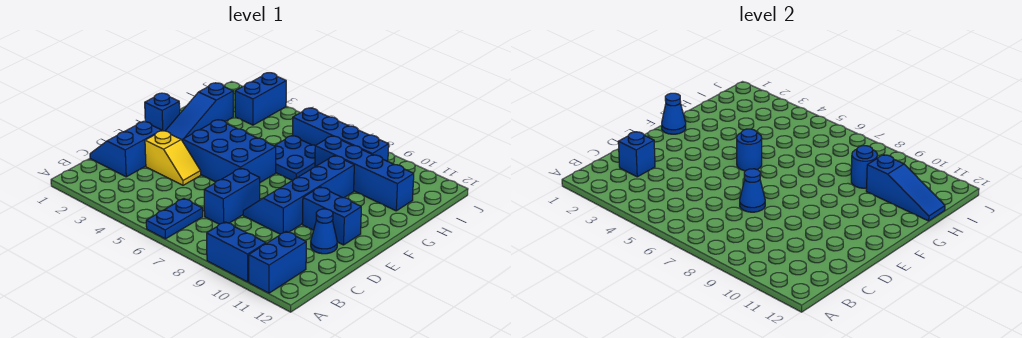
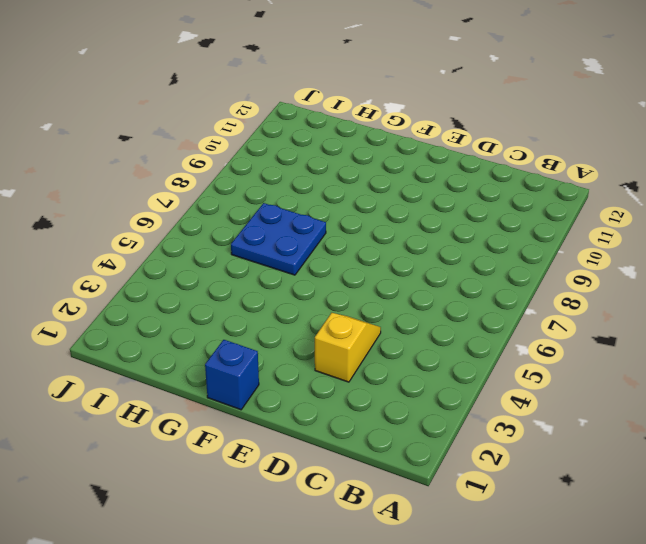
none -> blue 1x2 plate [146,199,203,239]
none -> blue 1x2 brick [207,222,266,282]
none -> blue 1x2 brick [249,232,306,293]

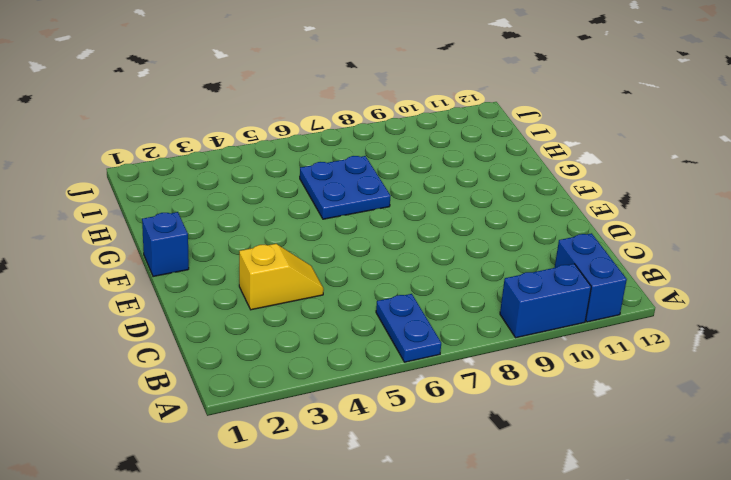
none -> blue 2x2 slope [90,121,162,177]
none -> blue 1x2 brick [204,168,260,224]
none -> blue 2x4 slope [243,155,354,234]

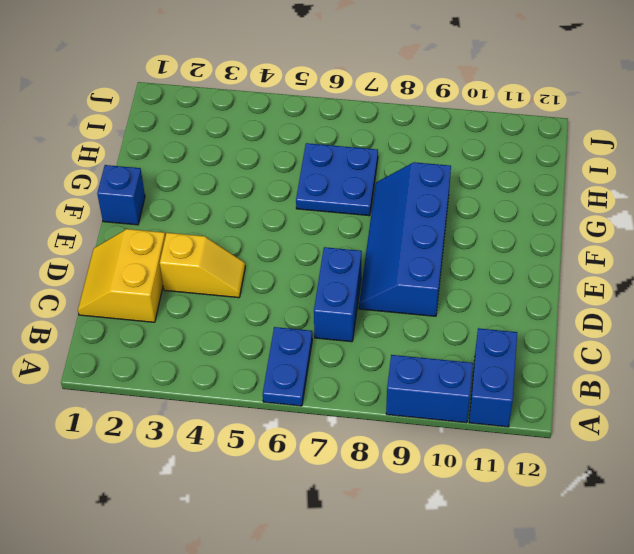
yellow 2x2 slope [78,229,165,322] -> blue 2x2 slope [90,121,162,177]
none -> blue 1x1 cone [311,209,337,254]
none -> blue 2x3 brick [183,120,276,182]
none -> blue 1x2 brick [302,187,361,245]

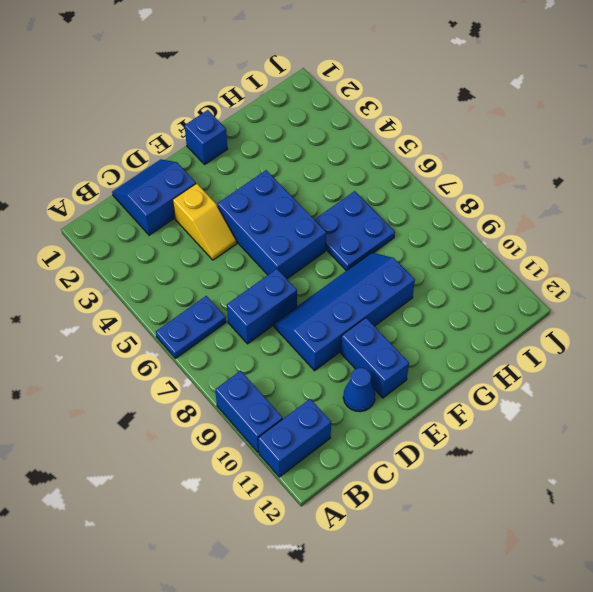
none -> blue 1x3 slope [166,83,233,141]
none -> blue 1x4 brick [315,136,414,211]
none -> blue 1x2 brick [235,73,286,125]

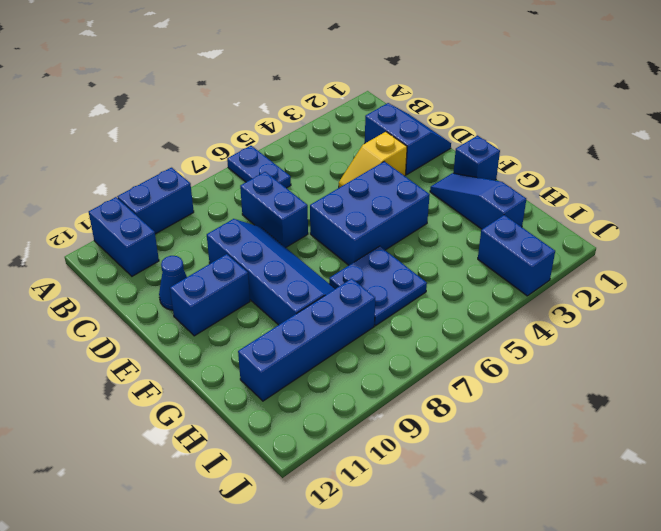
none -> blue 1x4 brick [293,108,389,161]
none -> blue 1x1 brick [618,132,655,177]
none -> blue 1x1 cone [740,169,765,212]

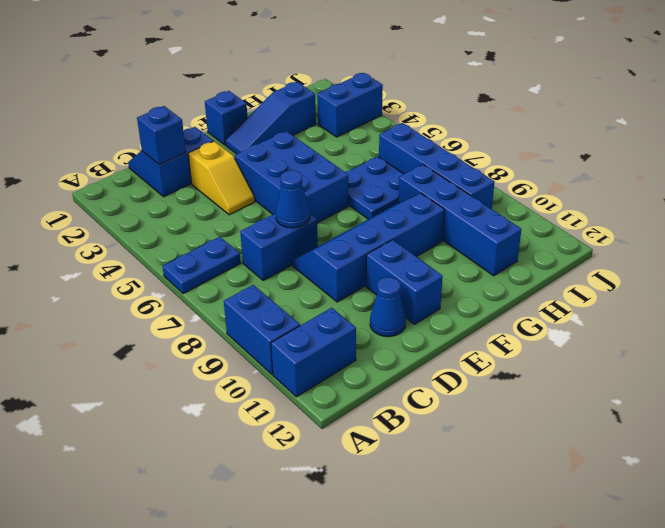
none -> blue 1x1 cone [662,93,686,134]
none -> blue 1x1 round brick [737,129,762,171]
none -> blue 1x1 round brick [851,146,877,188]

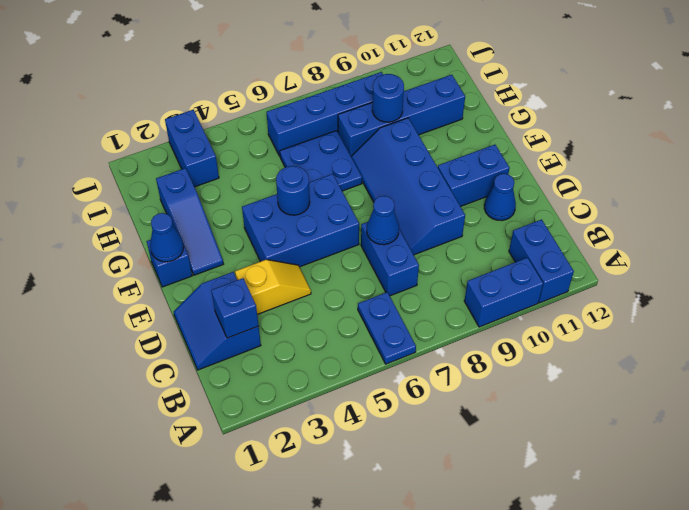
none -> blue 1x3 slope [866,155,945,221]

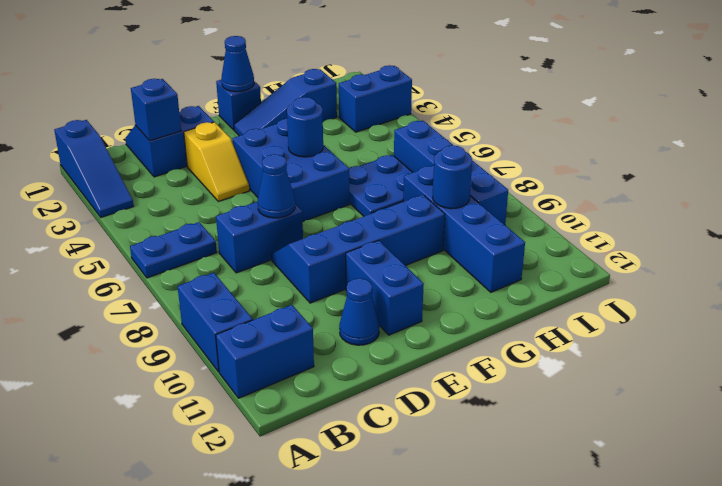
blue 1x3 slope [54,120,134,217] -> blue 1x3 slope moved to [866,155,945,221]

